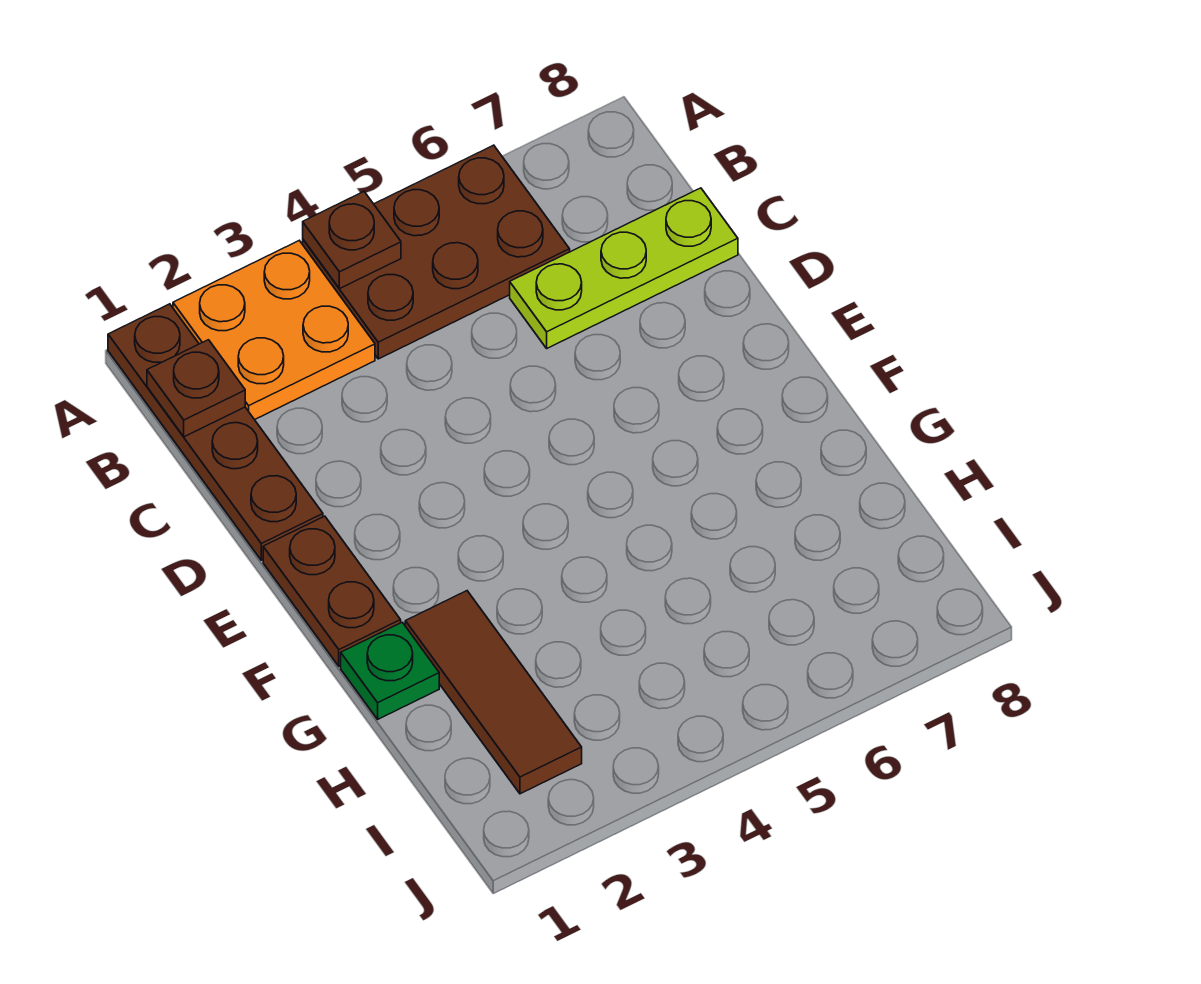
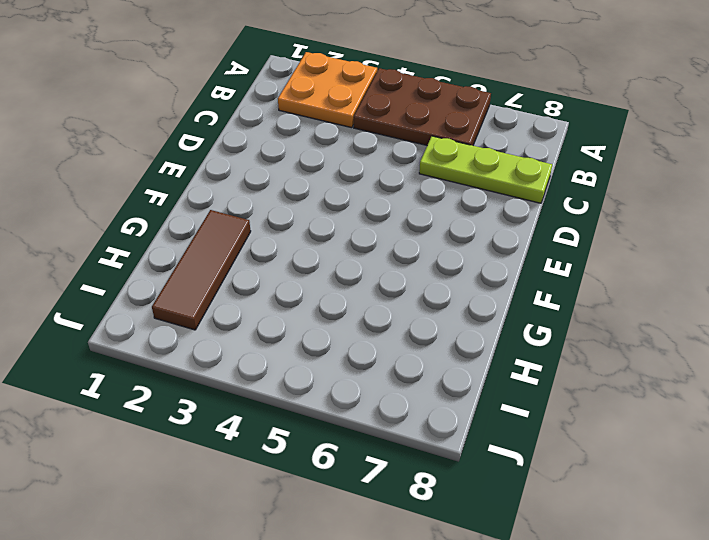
none -> brown 1x4 plate [108,304,323,560]
none -> brown 1x2 plate [263,516,401,666]

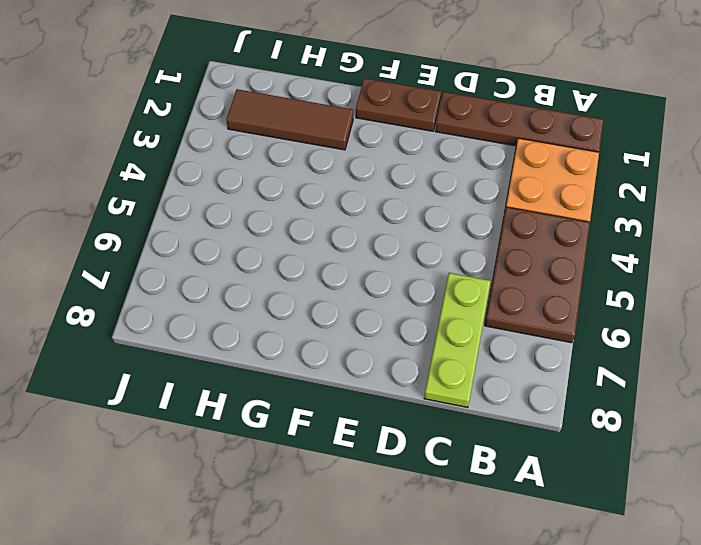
none -> green 1x1 plate [341,622,439,719]
none -> brown 1x1 plate [303,192,401,289]

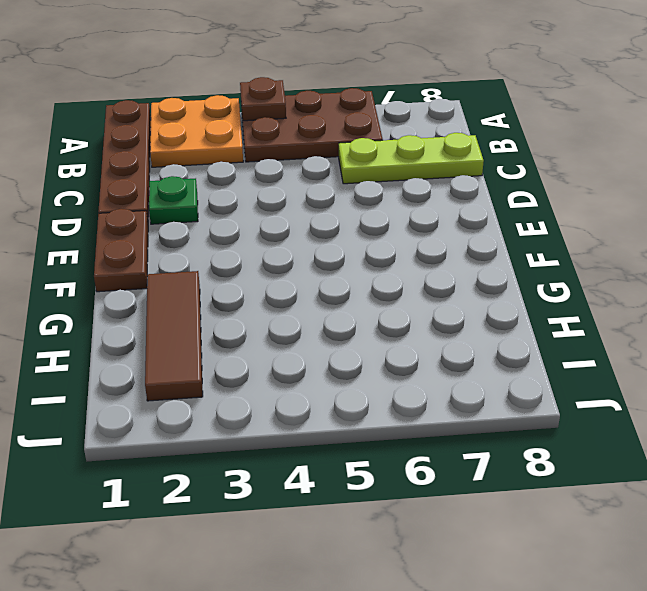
green 1x1 plate [149,176,198,224] -> green 1x1 plate moved to [341,622,439,719]
none -> brown 1x1 plate [147,340,245,437]

